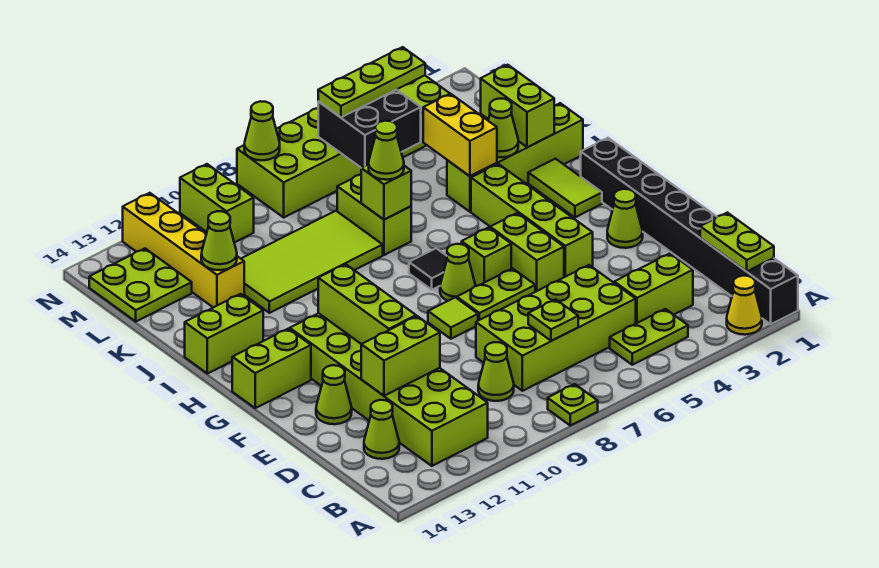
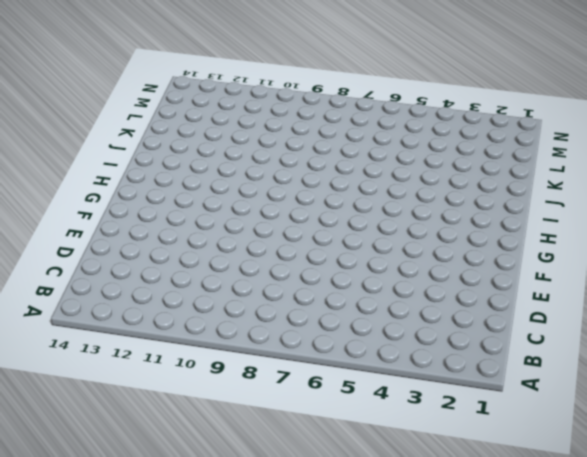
none -> black 1x8 brick [581,138,798,324]
none -> yellow 1x1 cone [727,276,762,335]
none -> lime 1x1 plate [548,384,598,425]
none -> lime 1x2 plate [610,309,688,365]

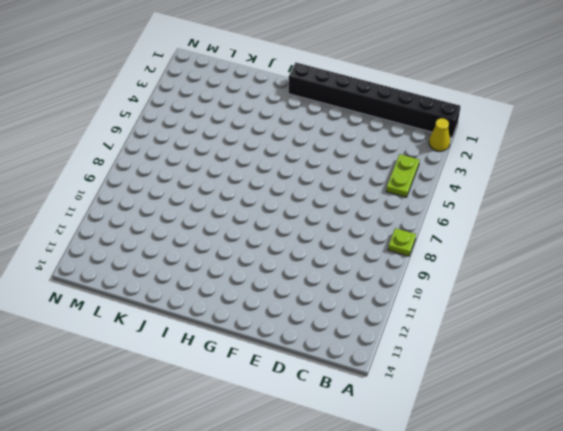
none -> lime 2x6 brick [290,313,488,466]
none -> lime 1x2 brick [614,254,693,323]
none -> lime 2x4 brick [476,265,636,391]
none -> lime 1x1 cone [478,342,514,401]

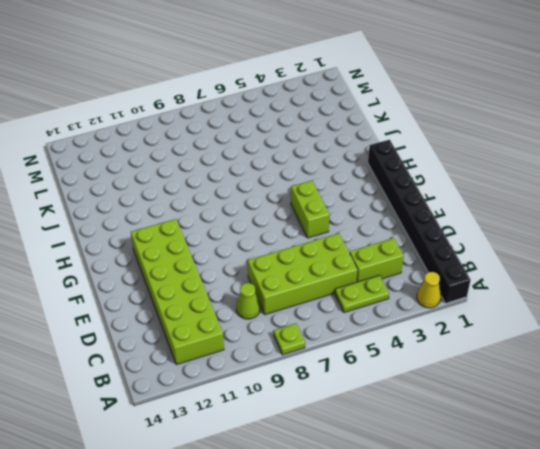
none -> lime 1x1 cone [364,400,399,459]
none -> lime 1x1 cone [316,365,352,424]
none -> lime 1x1 cone [607,189,643,248]
none -> lime 1x4 brick [471,164,593,277]

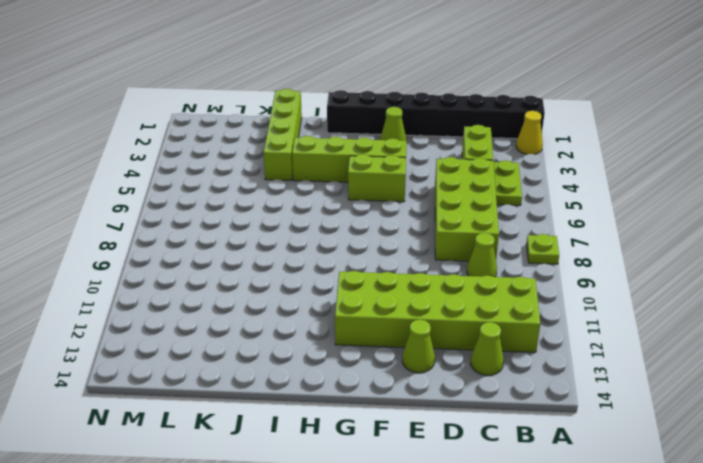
none -> lime 1x2 plate [457,269,535,321]
none -> lime 1x1 tile [428,297,478,339]
none -> lime 1x1 brick [462,227,511,286]
none -> lime 1x1 cone [440,244,476,301]

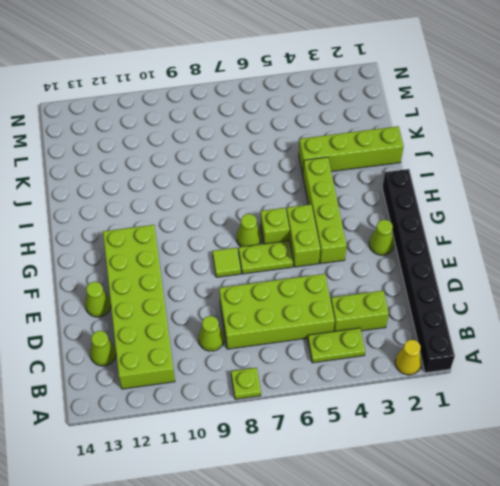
none -> lime 1x2 brick [232,329,311,408]
none -> lime 1x2 tile [528,159,602,217]
none -> black 1x1 tile [409,248,447,290]
none -> lime 1x2 brick [185,294,263,374]

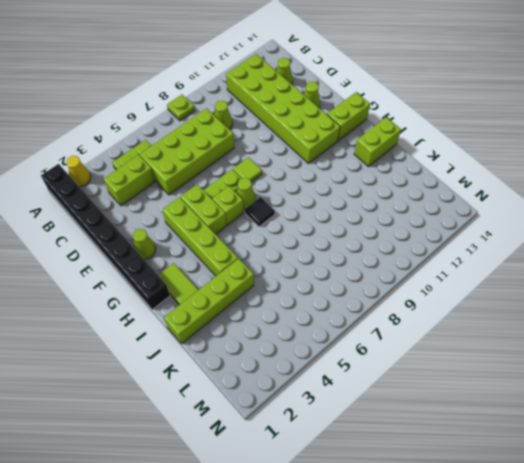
none -> lime 1x2 brick [337,175,411,255]
none -> lime 2x4 tile [241,211,383,313]
none -> yellow 1x4 brick [123,193,244,307]
none -> lime 2x2 plate [89,249,192,321]

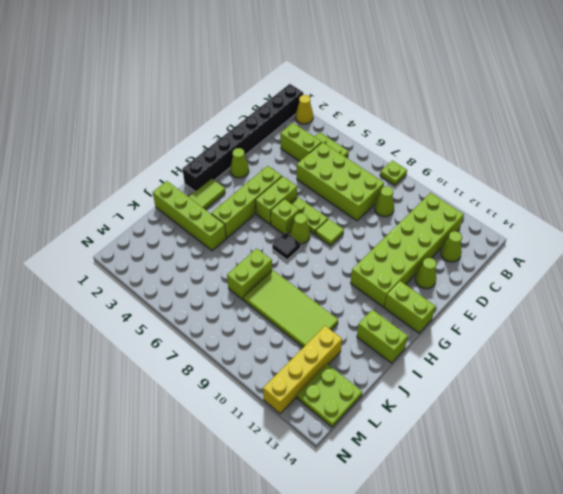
none -> lime 2x6 brick [237,75,450,217]
none -> lime 1x2 brick [180,164,254,243]
none -> lime 1x2 plate [700,213,774,271]
none -> lime 1x1 plate [528,299,578,341]

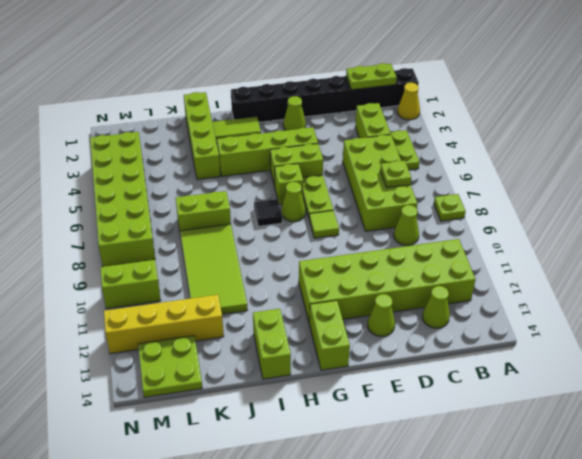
none -> lime 1x2 brick [361,316,440,396]
none -> lime 1x3 brick [318,264,416,344]
none -> lime 1x2 brick [481,65,554,147]
none -> lime 1x1 cone [488,99,518,157]

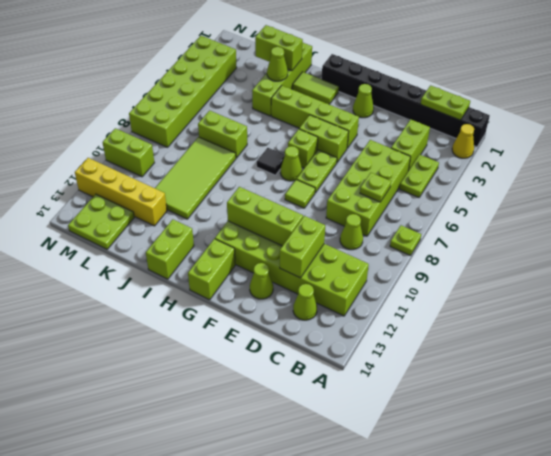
none -> yellow 1x2 brick [423,94,497,176]
none -> lime 1x1 brick [361,164,411,220]
none -> lime 1x1 cone [201,211,237,270]
none -> black 2x2 brick [318,90,421,168]

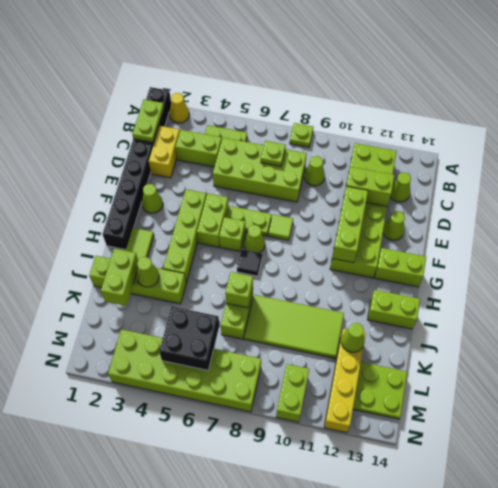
yellow 1x2 brick [149,126,180,178] -> yellow 1x2 brick moved to [423,94,497,176]
none -> lime 1x1 cone [244,101,280,160]
none -> lime 1x1 cone [369,121,404,180]
none -> lime 1x3 plate [318,47,425,117]

